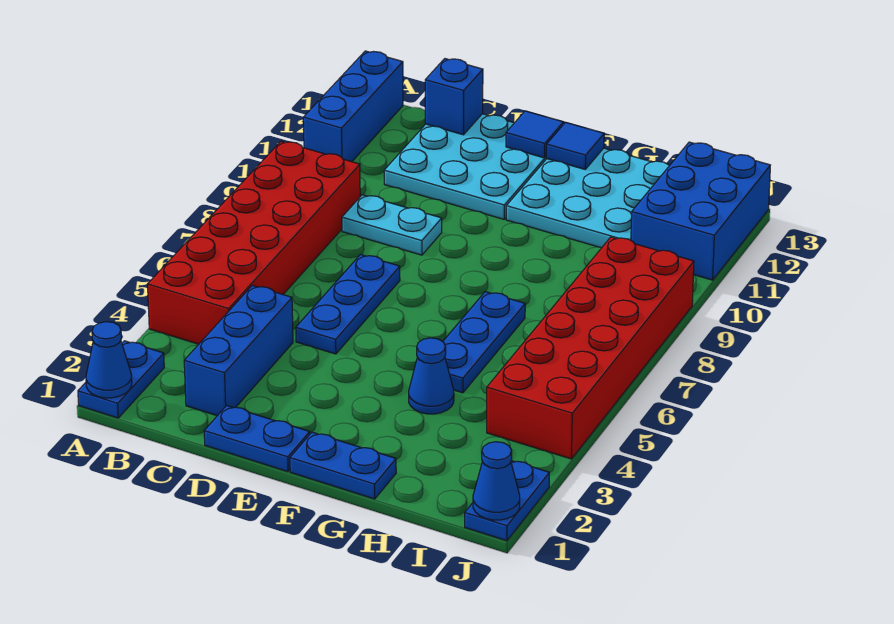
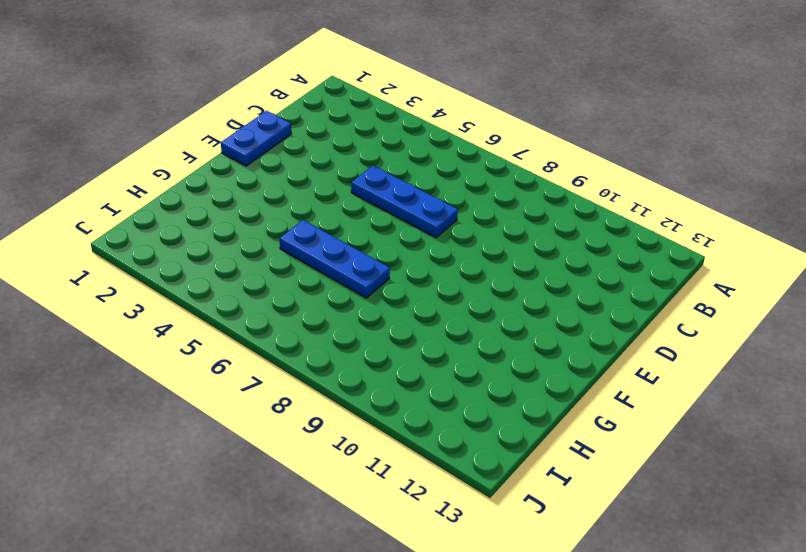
none -> blue 1x2 plate [78,341,164,418]
none -> red 2x6 brick [147,141,360,344]
none -> blue 1x3 brick [303,51,403,162]

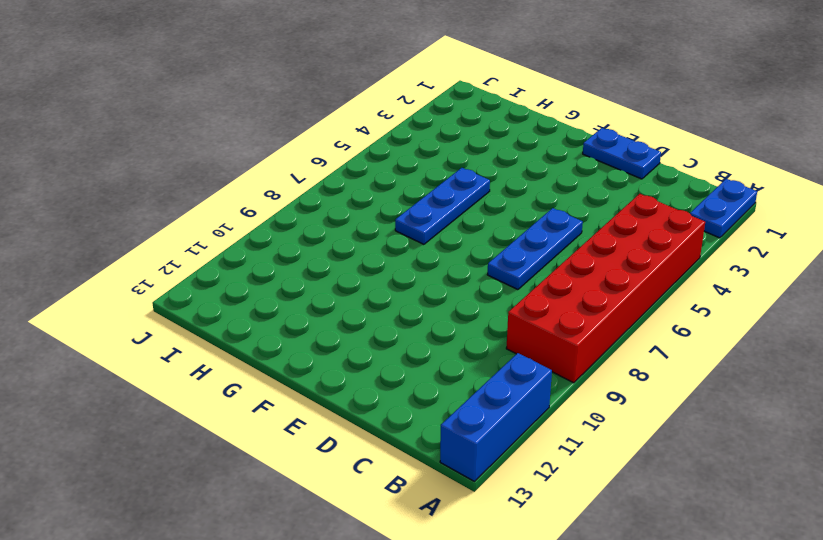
none -> blue 1x3 brick [184,285,293,416]
none -> cyan 1x2 plate [342,195,442,255]
none -> cyan 3x3 plate [384,114,547,219]

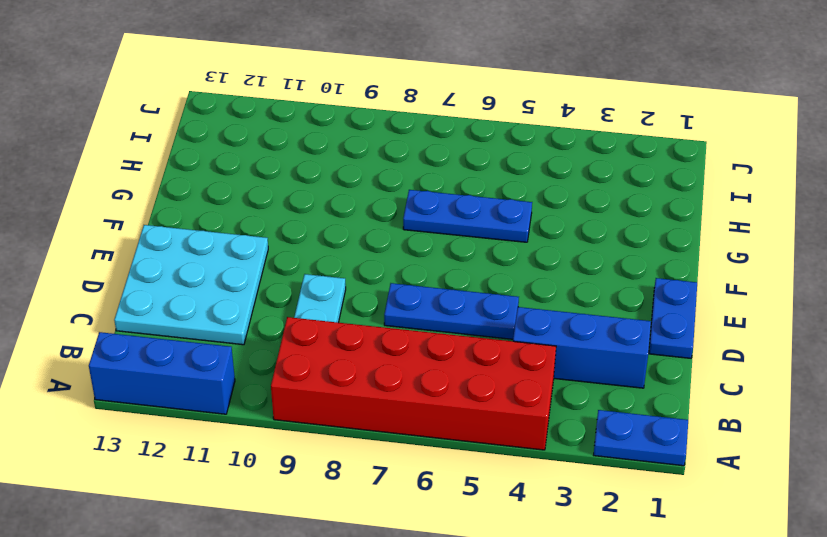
none -> blue 1x2 plate [290,432,396,499]
none -> cyan 3x3 plate [506,148,669,248]
none -> blue 1x1 cone [409,338,454,414]

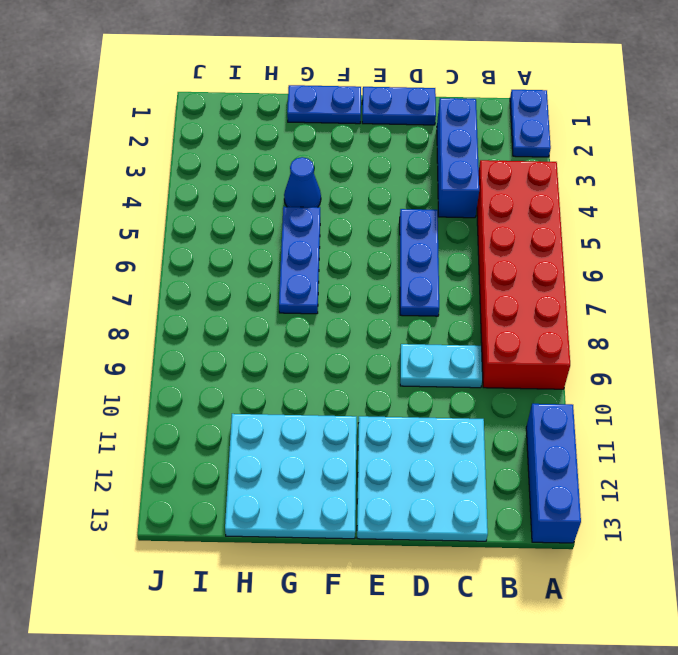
none -> red 2x6 brick [487,237,694,459]
none -> blue 2x3 brick [631,142,770,280]
none -> blue 1x2 plate [465,461,549,541]

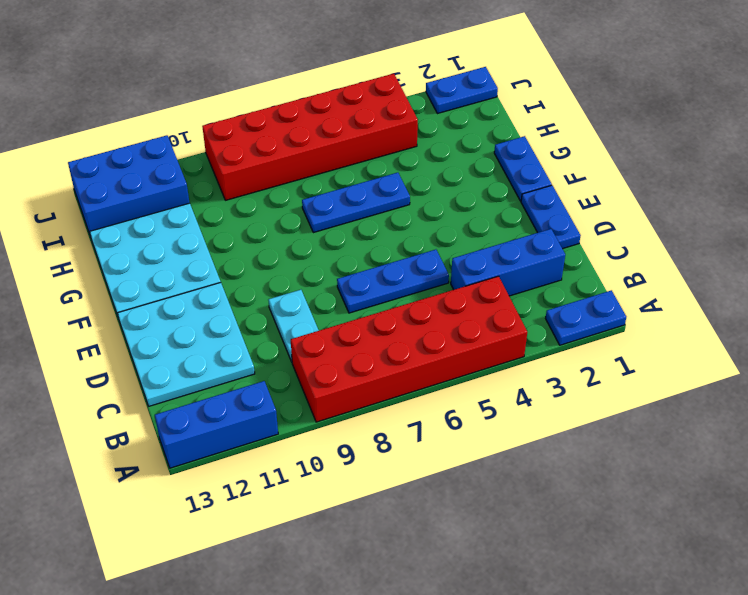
none -> blue 1x1 cone [409,338,454,414]
none -> blue 1x1 cone [86,322,132,398]
none -> blue 1x1 brick [425,59,483,135]

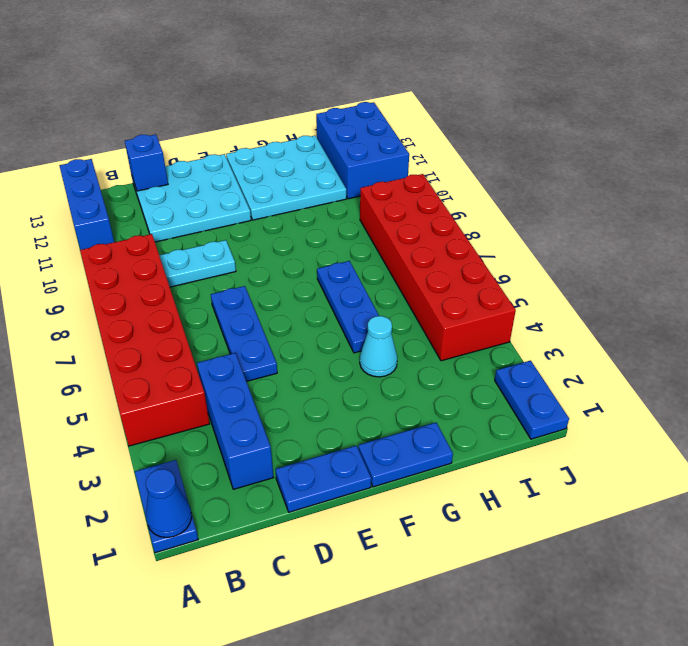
cyan 1x1 cone [360,316,397,377] -> blue 1x1 cone [409,338,454,414]
none -> blue 1x1 tile [506,111,564,158]
none -> blue 1x1 tile [546,122,604,169]
none -> blue 1x1 cone [473,442,520,520]

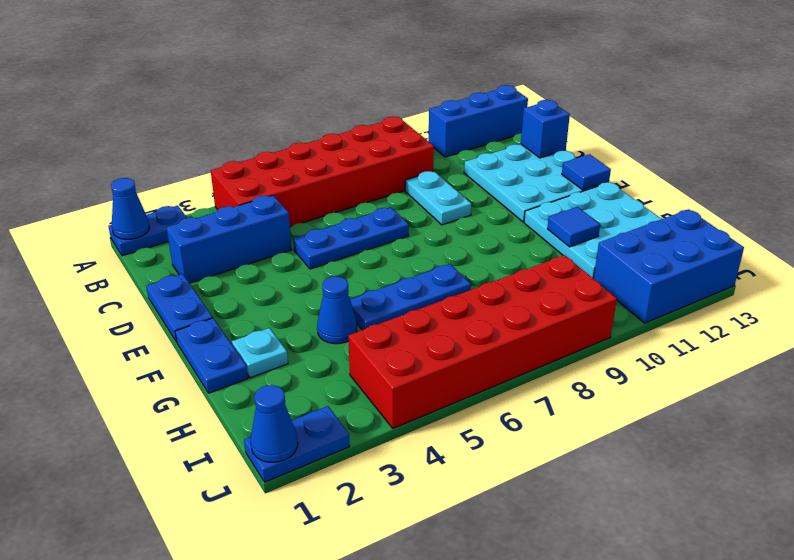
cyan 1x1 plate [232,328,288,378] -> none
blue 1x1 tile [547,207,600,247] -> blue 1x1 tile moved to [546,122,604,169]

